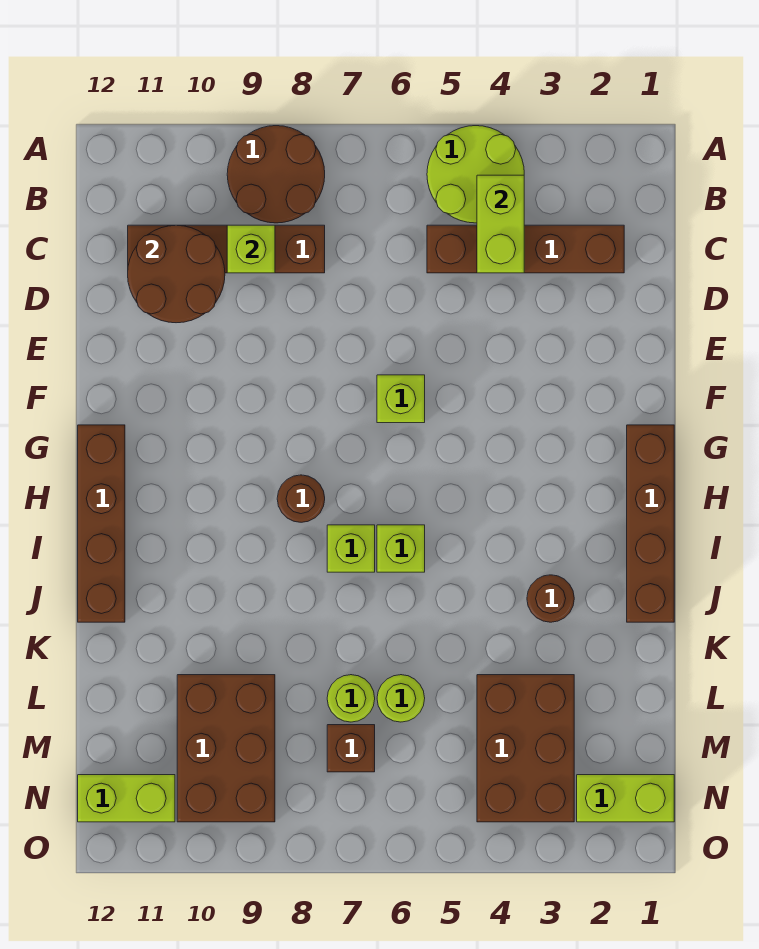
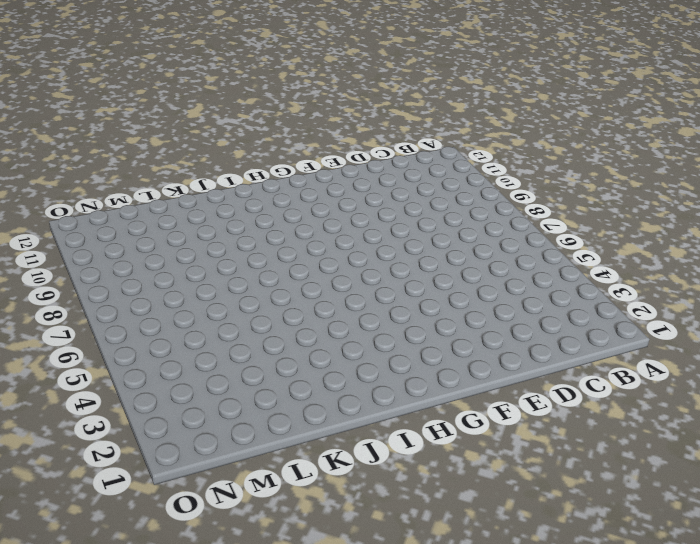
none -> lime 2x2 round brick [427,126,524,223]
none -> brown 2x2 round brick [227,126,325,223]
none -> brown 1x4 brick [427,225,624,273]

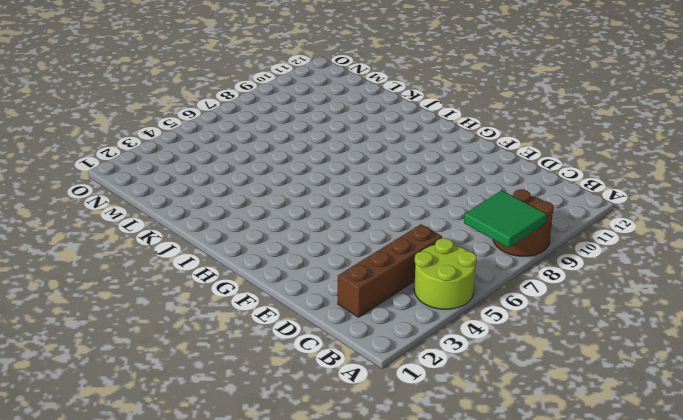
green 2x2 tile [464,191,547,248] -> none
none -> brown 1x4 brick [128,225,325,273]
none -> lime 1x1 brick [377,375,425,423]
none -> brown 1x4 brick [627,425,674,622]

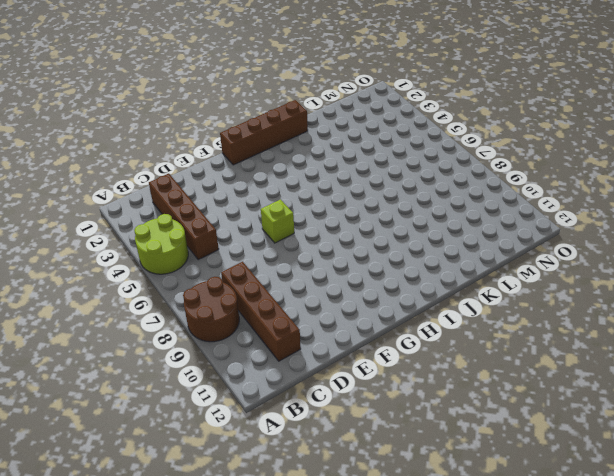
none -> brown 1x4 brick [78,425,125,622]
none -> brown 1x1 round brick [277,475,325,522]
none -> lime 1x1 brick [377,525,425,572]

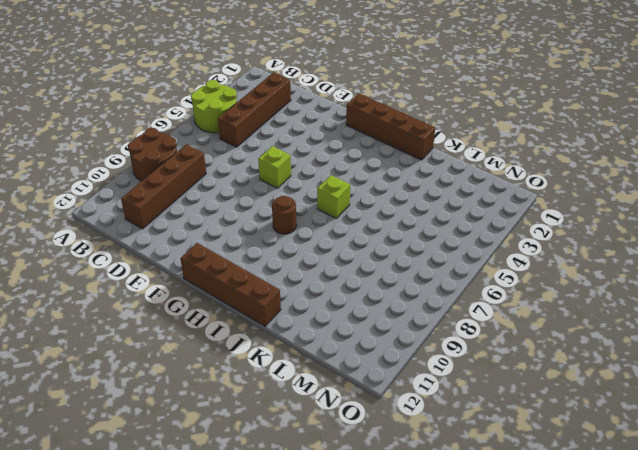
none -> lime 1x1 brick [327,525,375,572]
none -> brown 1x1 round brick [527,575,574,622]
none -> brown 2x3 brick [477,675,574,822]

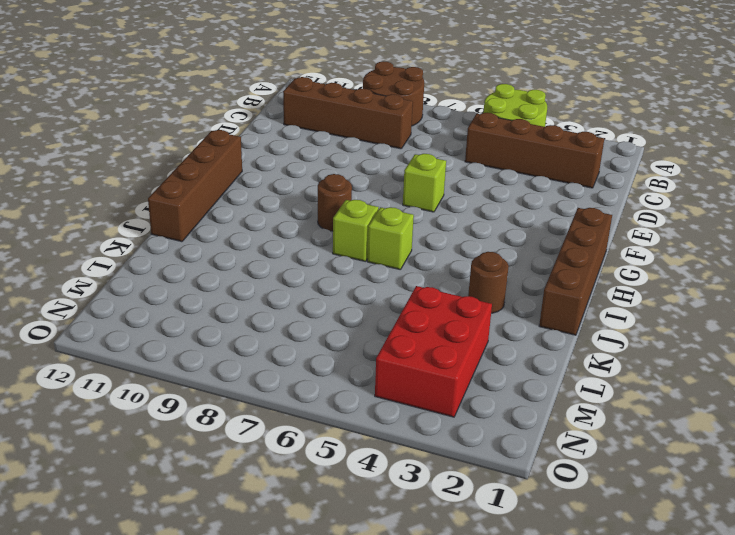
red 2x3 brick [375,286,492,417] -> brown 2x3 brick [477,675,574,822]
none -> lime 1x1 round brick [377,675,425,722]
none -> lime 1x1 round brick [327,675,375,722]
none -> brown 2x3 brick [177,675,275,822]

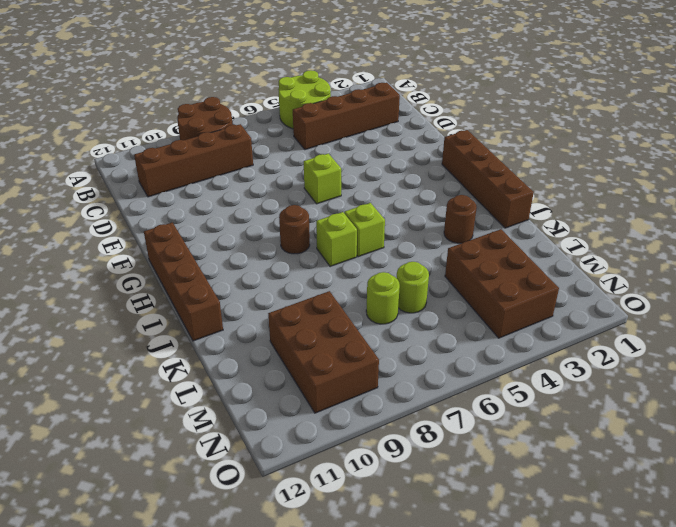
none -> brown 1x1 brick [327,725,375,772]
none -> lime 1x2 brick [577,775,674,822]
none -> lime 1x2 brick [78,775,175,822]

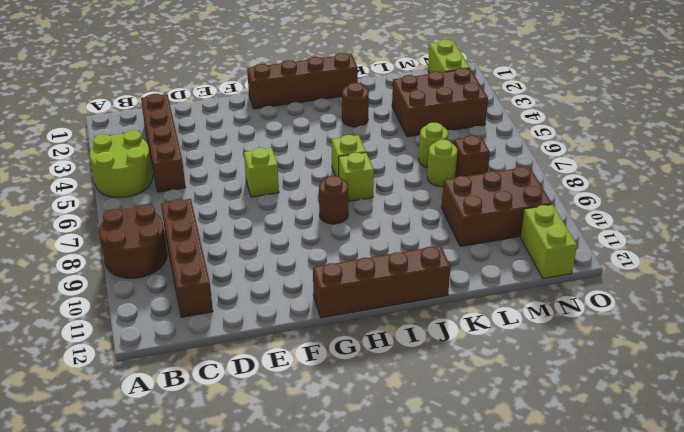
none -> lime 1x2 brick [477,175,524,273]
none -> lime 1x1 brick [227,225,275,273]
none -> brown 2x2 round brick [128,225,225,323]

